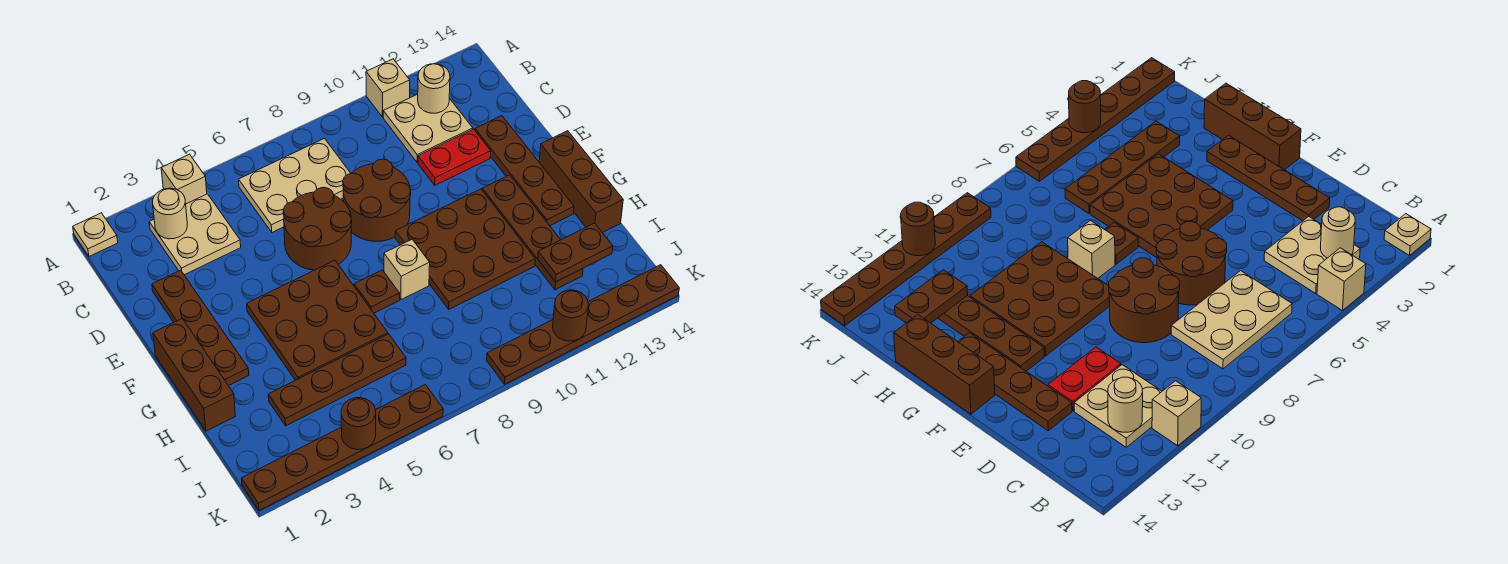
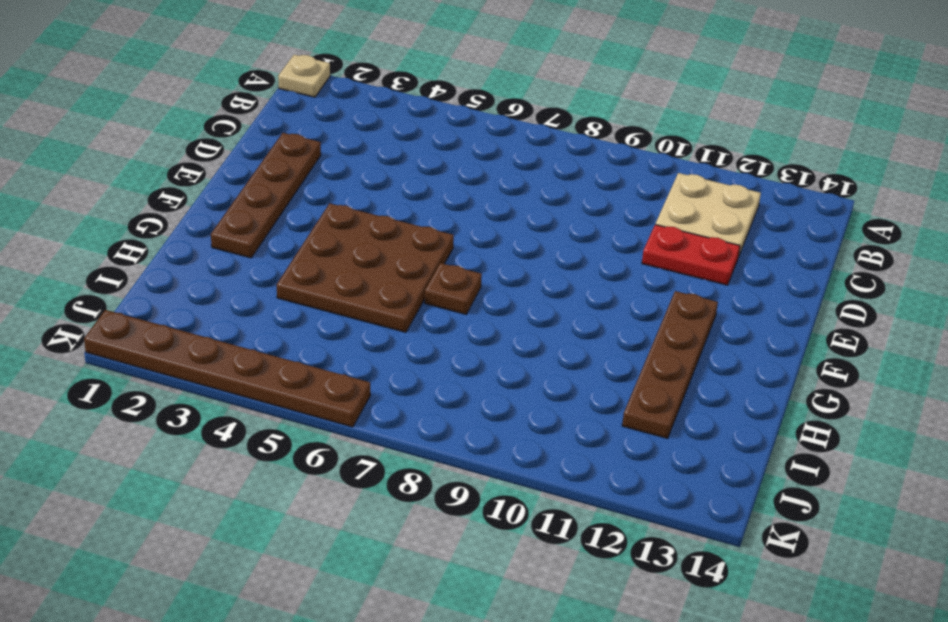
none -> tan 1x1 brick [161,154,207,204]
none -> tan 1x1 brick [366,59,410,117]
none -> tan 2x2 plate [149,194,241,275]

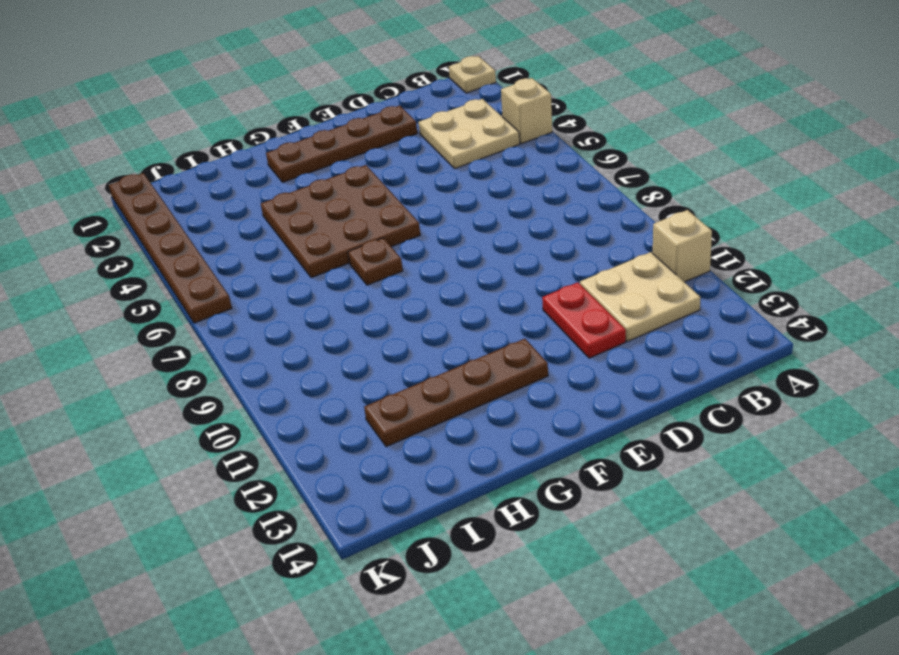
none -> tan 2x3 plate [239,139,351,232]
none -> brown 2x2 round brick [283,187,352,270]
none -> brown 2x2 round brick [343,159,411,241]

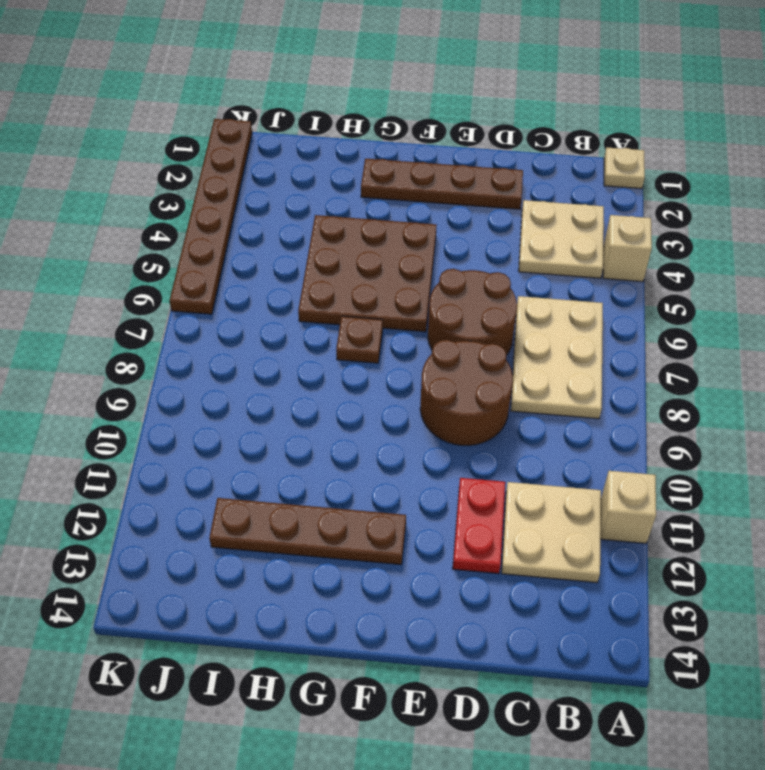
none -> brown 1x4 plate [475,116,574,226]
none -> brown 1x3 brick [153,318,235,431]
none -> brown 3x3 plate [395,189,535,309]

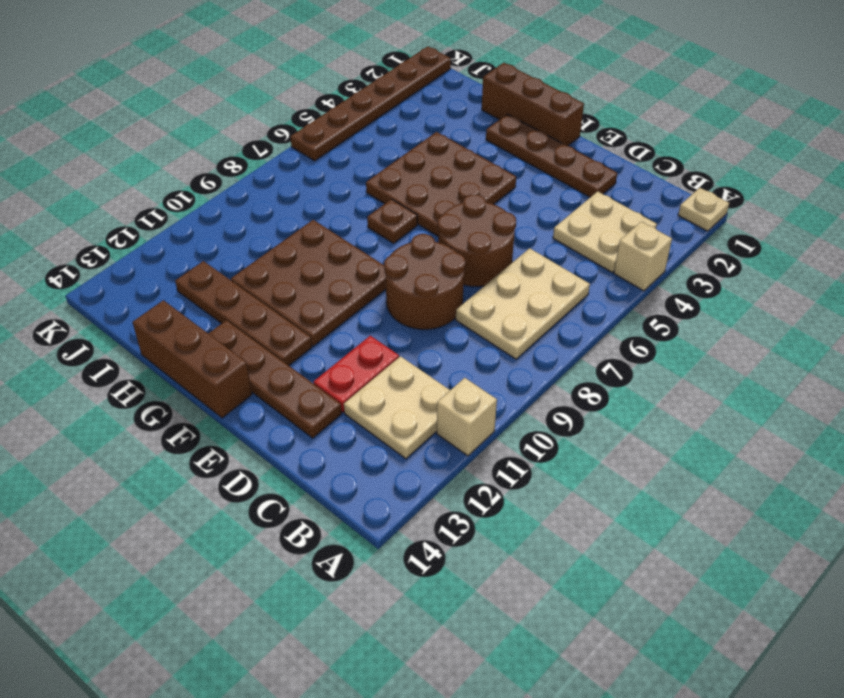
none -> tan 1x1 brick [384,240,430,300]
none -> brown 1x4 plate [268,334,406,426]
none -> brown 1x6 plate [487,265,679,384]

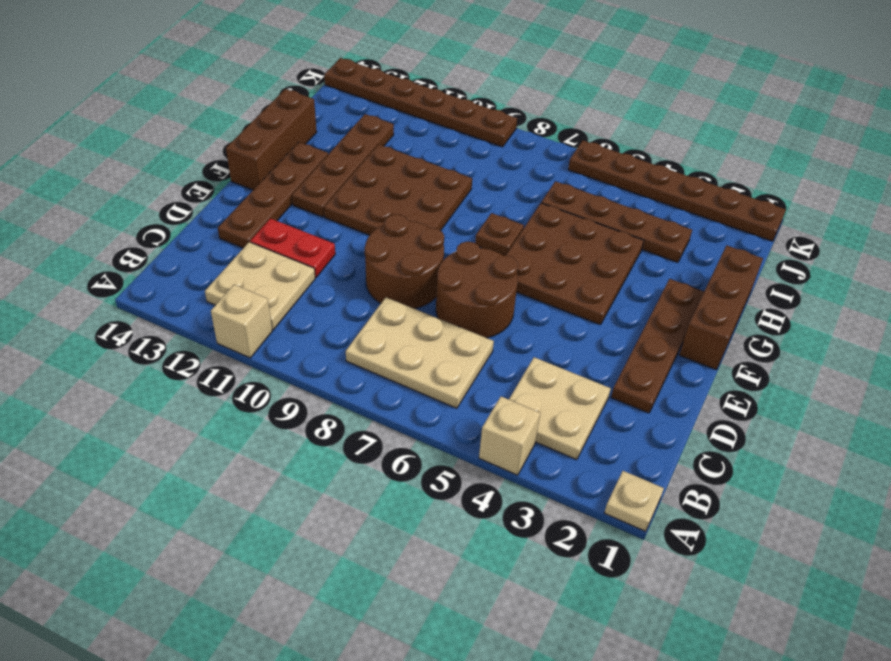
none -> tan 1x1 brick [384,240,430,300]
none -> tan 1x1 round brick [153,188,187,239]
none -> tan 1x1 round brick [418,64,450,113]

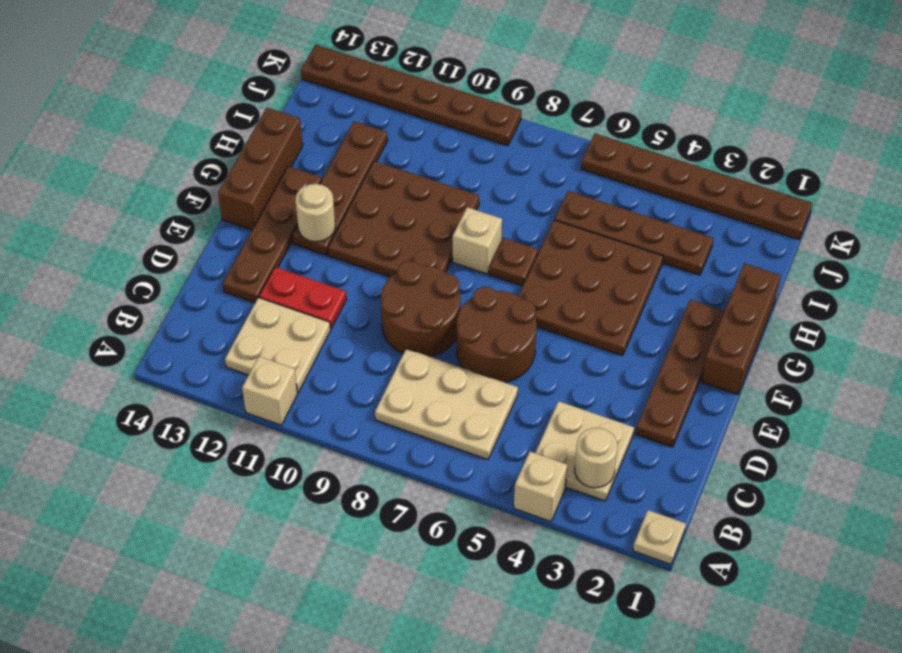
tan 1x1 round brick [295,184,335,242] -> tan 1x1 round brick moved to [418,64,450,113]
none -> brown 1x2 plate [538,223,613,282]
none -> brown 1x1 round brick [341,398,376,450]
none -> brown 1x1 round brick [553,290,588,341]

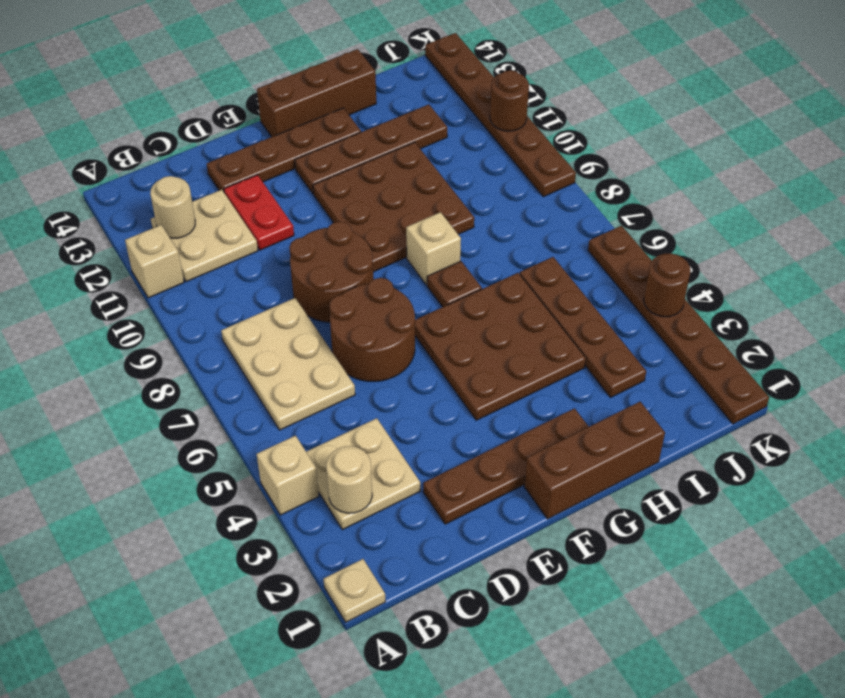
none -> brown 1x2 plate [538,223,613,282]

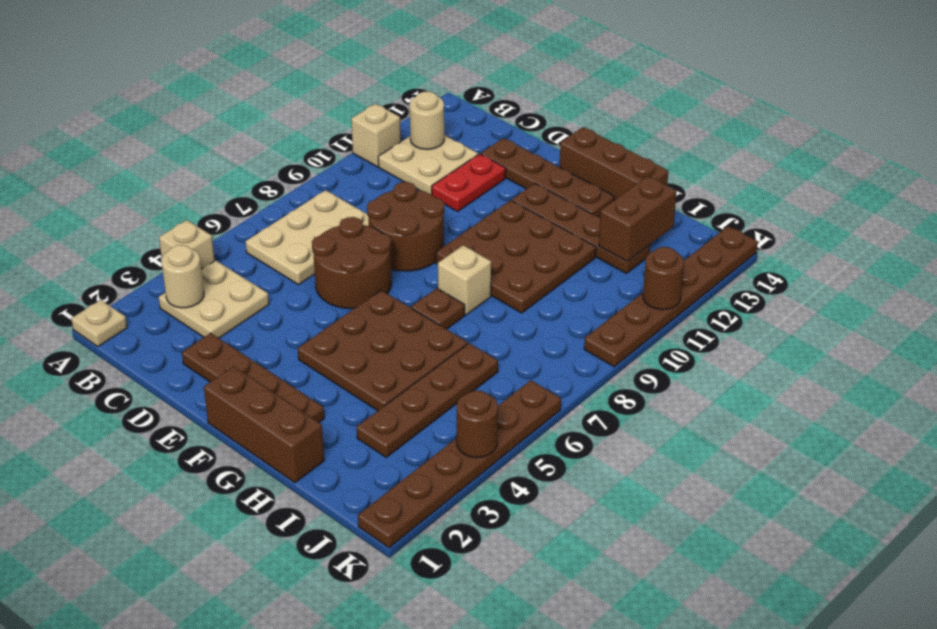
brown 1x2 brick [599,176,677,262] -> brown 1x2 plate [538,223,613,282]

